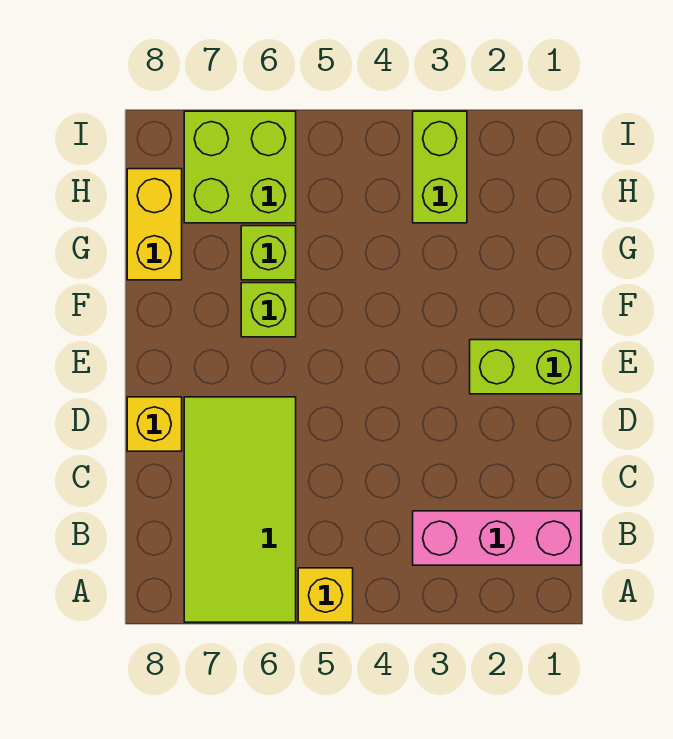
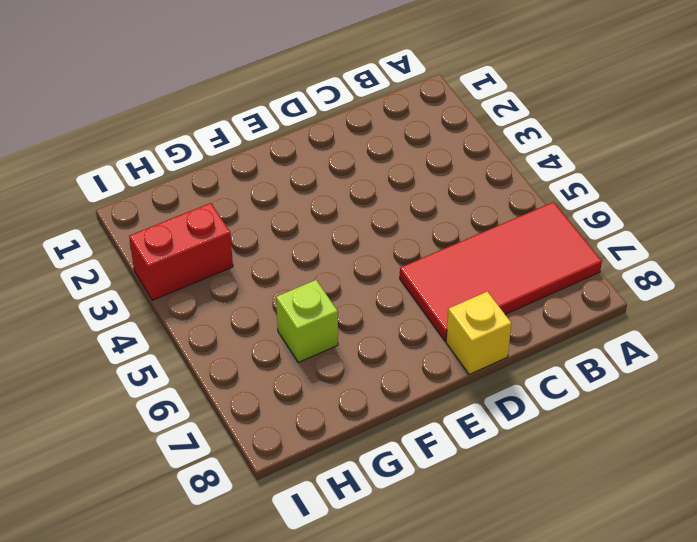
red 2x4 tile [400,202,602,341] -> lime 2x4 tile [184,397,296,622]
red 1x2 brick [129,203,233,300] -> lime 1x2 brick [413,111,467,223]
none -> yellow 1x1 brick [298,568,353,622]
none -> pink 1x3 brick [413,511,581,565]

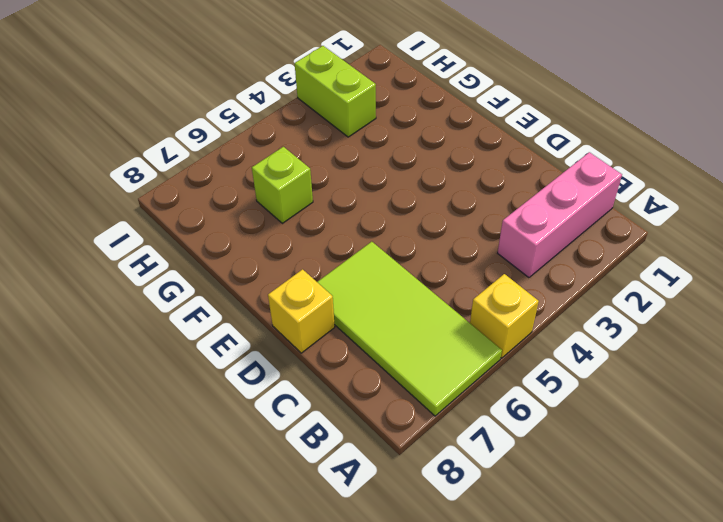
none -> lime 1x2 brick [470,340,581,394]
none -> lime 1x1 brick [241,283,296,337]

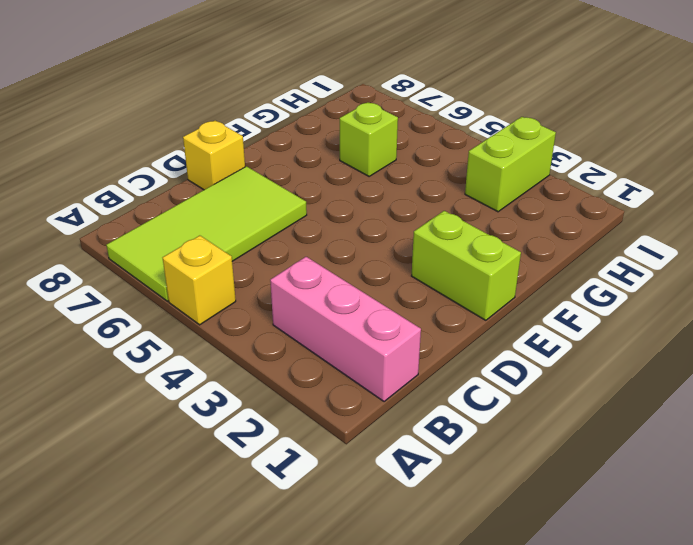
none -> lime 1x1 brick [241,283,296,337]
none -> yellow 1x2 brick [127,169,182,280]

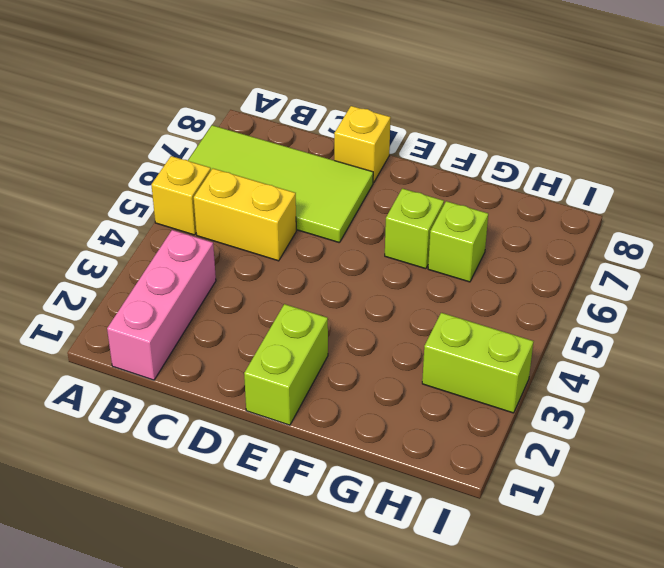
yellow 1x2 brick [194,169,296,261] -> yellow 1x2 brick moved to [127,169,182,280]
none -> lime 2x2 brick [184,111,296,223]

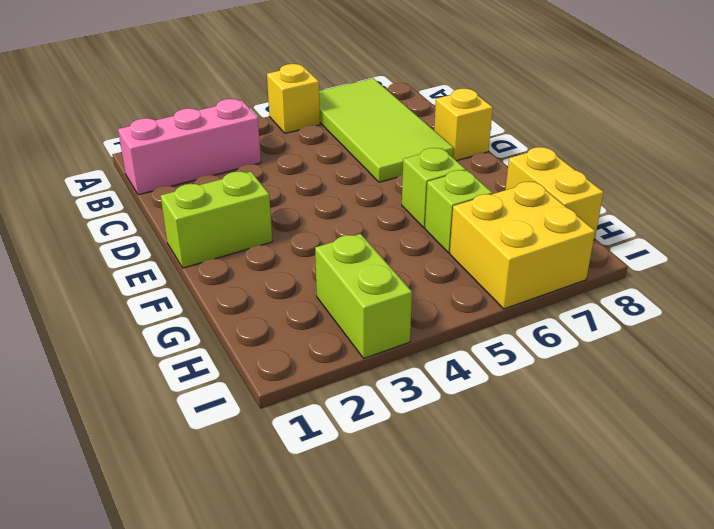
yellow 2x2 brick [450,182,595,309] -> lime 2x2 brick [184,111,296,223]

